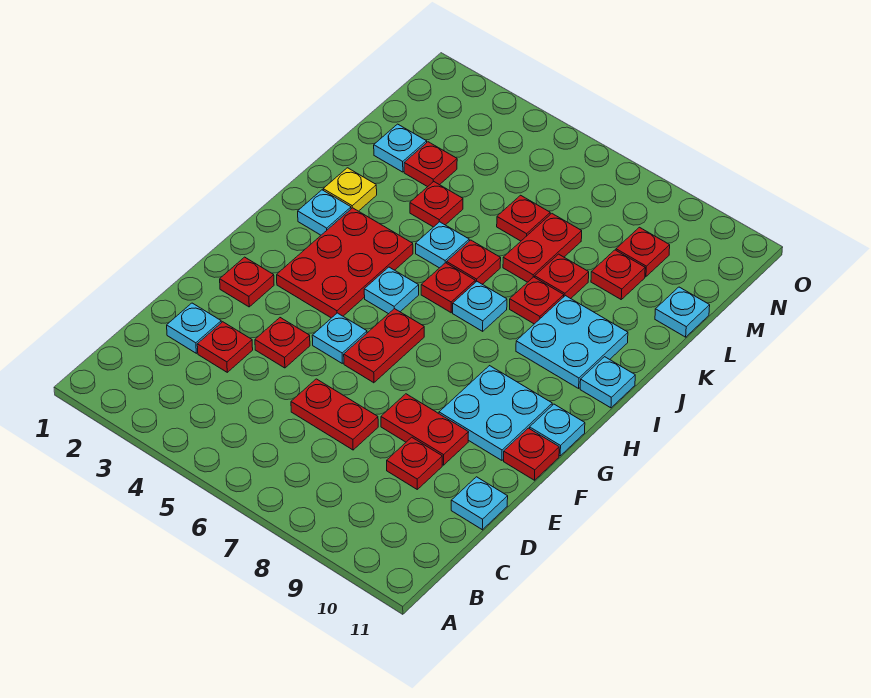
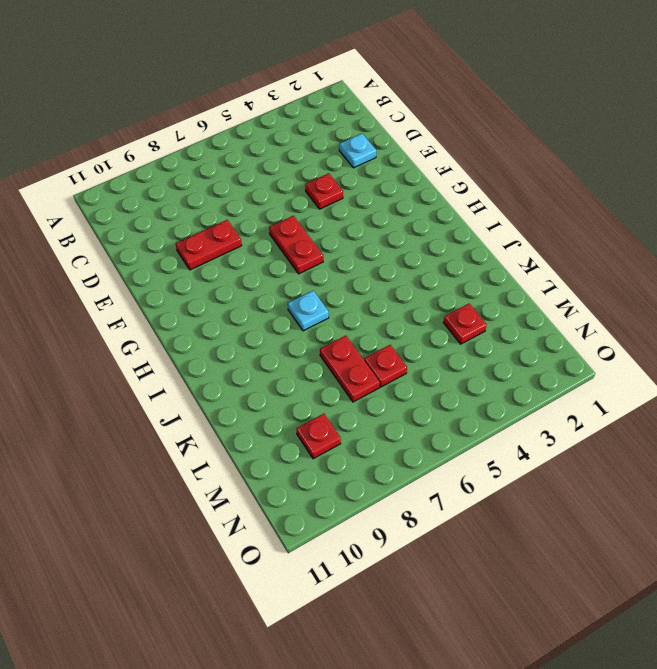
none -> red 1x1 plate [197,322,253,372]
none -> red 1x2 plate [291,379,378,450]
none -> red 1x1 plate [387,437,442,489]
none -> cyan 1x1 plate [451,477,508,530]

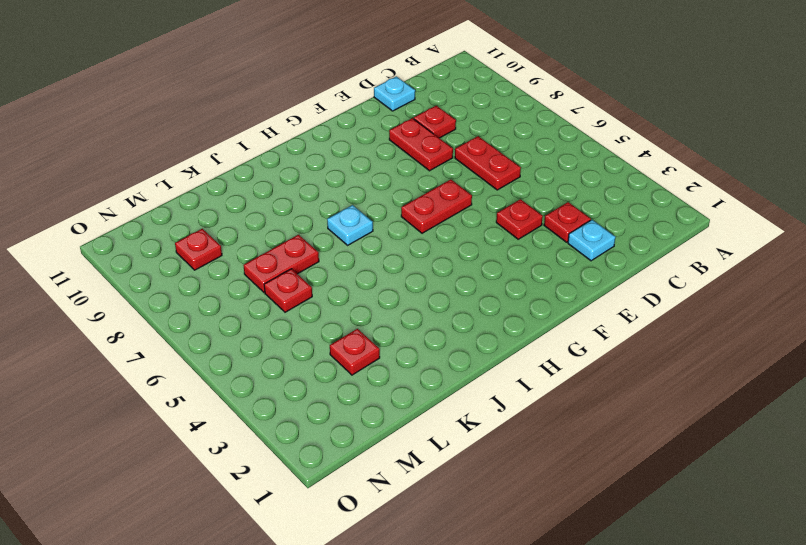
none -> red 1x1 plate [220,257,274,307]
none -> cyan 1x1 plate [312,313,367,363]
none -> cyan 2x2 plate [439,366,552,460]
none -> red 1x1 plate [504,428,559,480]

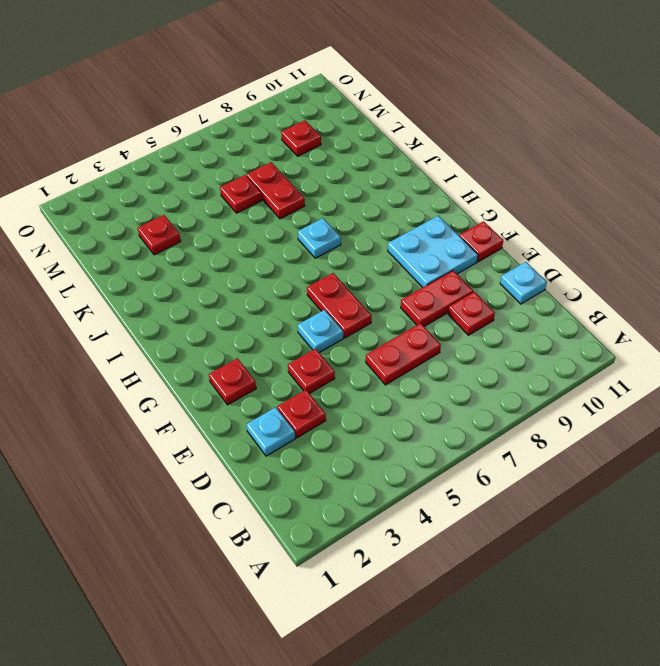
none -> red 2x3 plate [277,208,413,318]
none -> cyan 1x1 plate [530,404,585,456]
none -> cyan 1x1 plate [364,267,419,314]
none -> cyan 1x1 plate [298,190,351,235]

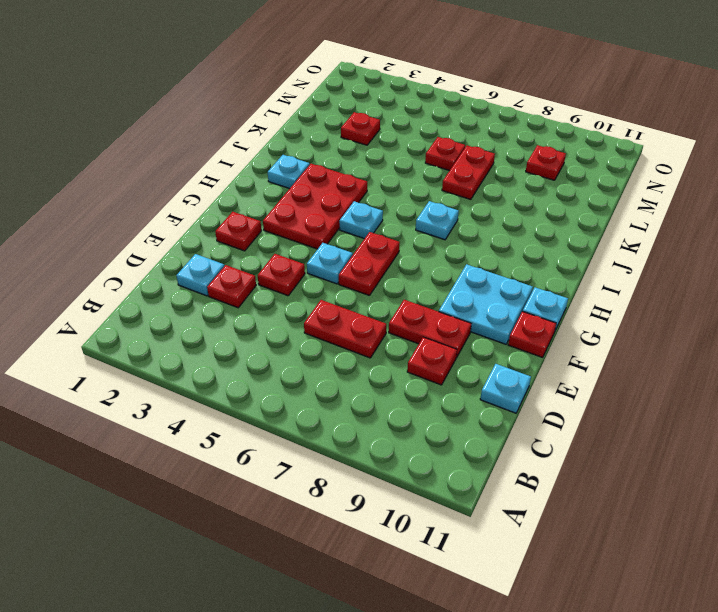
none -> red 1x1 plate [421,263,475,313]
none -> cyan 2x2 plate [516,296,628,388]
none -> cyan 1x1 plate [580,357,635,408]
none -> yellow 1x1 plate [323,168,377,211]

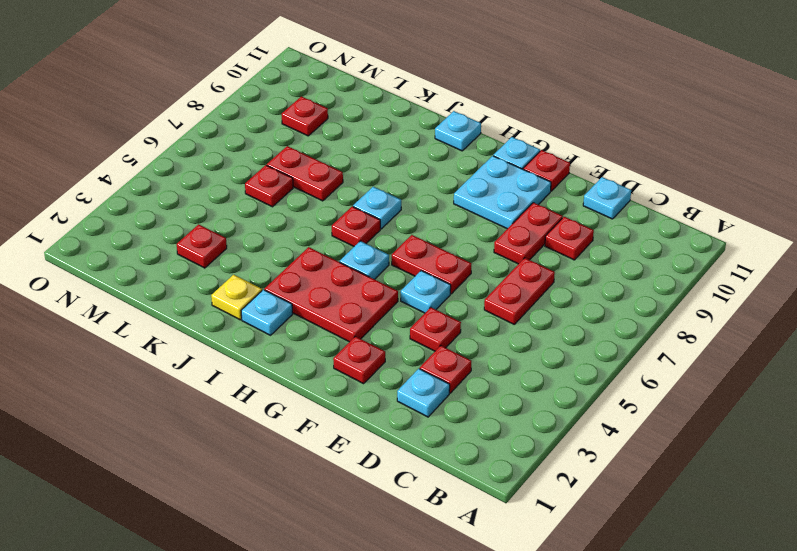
none -> cyan 2x2 plate [516,296,628,388]
none -> cyan 1x1 plate [416,222,469,268]
none -> red 1x1 plate [447,240,501,284]
none -> red 1x1 plate [510,277,564,324]

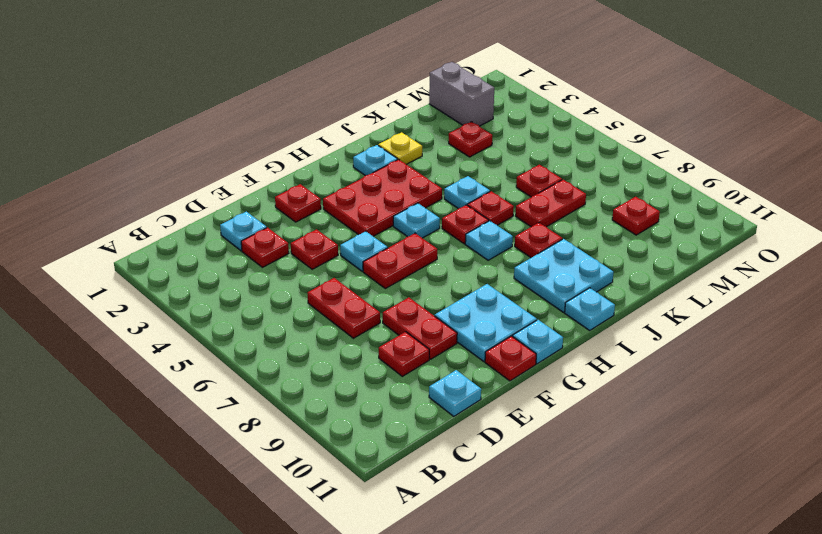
grey 1x2 brick [429,62,494,126] -> none
none -> red 1x1 plate [410,182,463,227]
none -> red 1x1 plate [535,254,589,299]
none -> cyan 1x1 plate [374,124,427,172]
none -> red 1x1 plate [591,250,645,299]

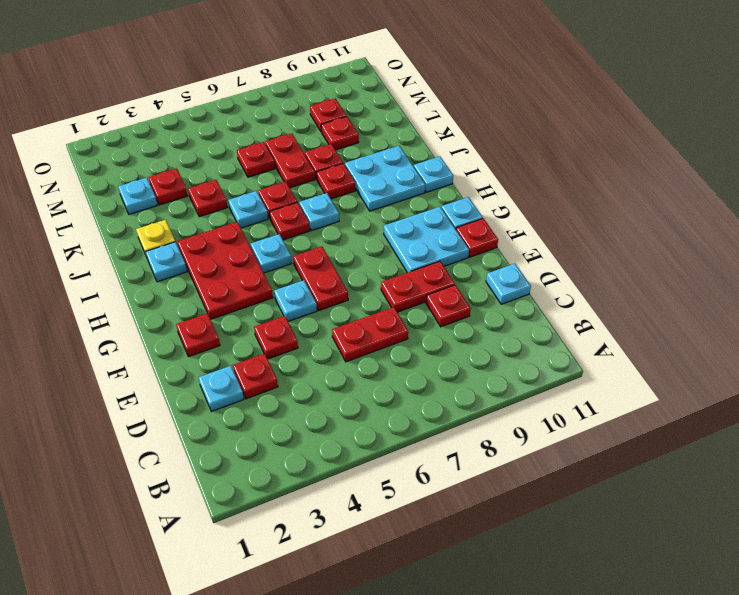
none -> cyan 1x1 plate [655,287,710,337]

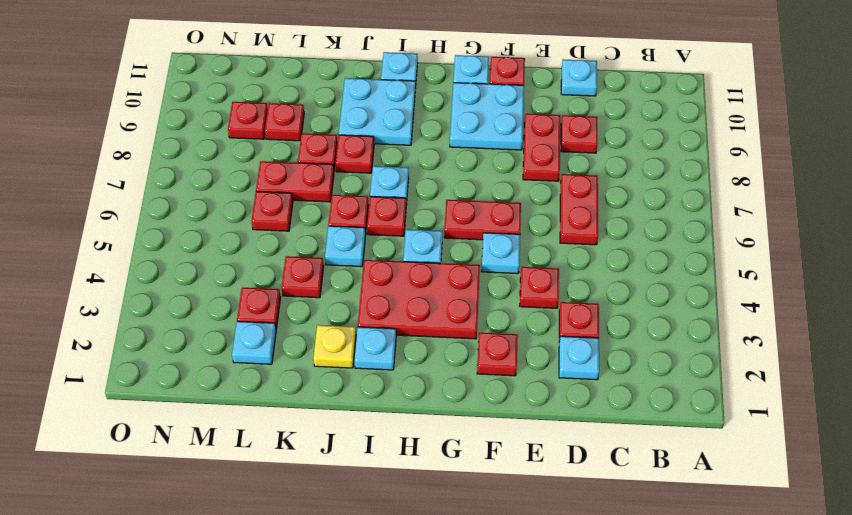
none -> cyan 1x1 plate [655,287,710,337]

